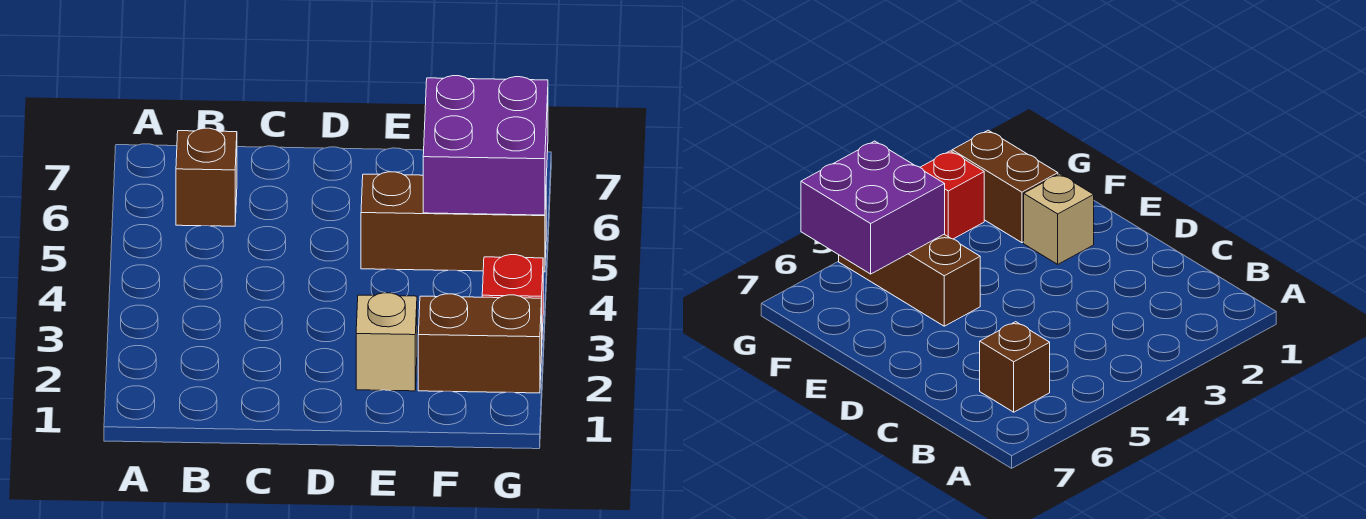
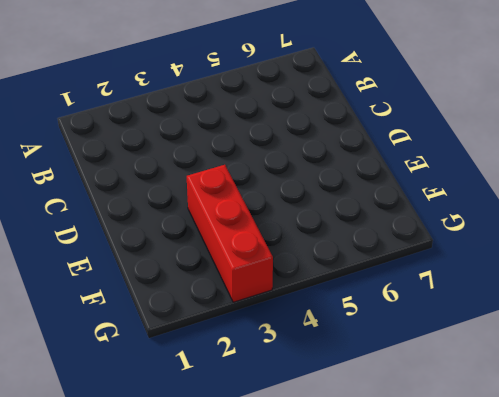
red 1x3 brick [187,165,273,302] -> red 1x1 brick [482,255,543,331]
none -> brown 1x1 brick [176,128,237,226]
none -> tan 1x1 brick [356,293,417,391]

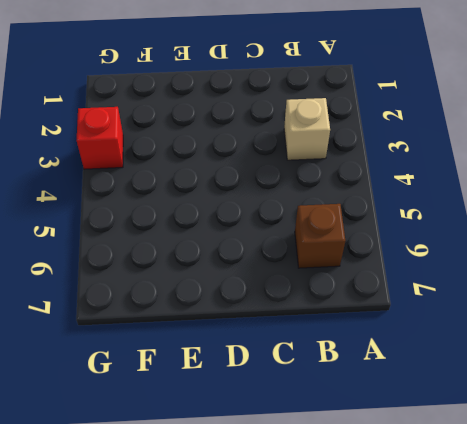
tan 1x1 brick [284,98,330,160] -> tan 1x1 brick moved to [356,293,417,391]
none -> brown 1x3 brick [361,172,546,272]
none -> brown 1x2 brick [418,294,542,393]

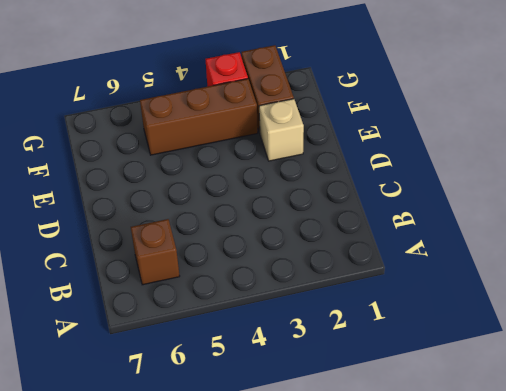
brown 1x3 brick [140,79,258,155] -> brown 1x3 brick turned to [361,172,546,272]
none -> purple 2x2 brick [423,76,548,215]

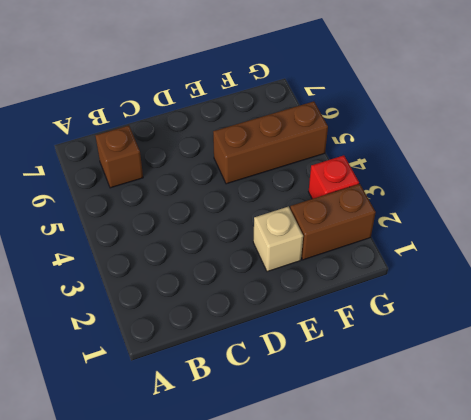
none -> purple 2x2 brick [423,76,548,215]

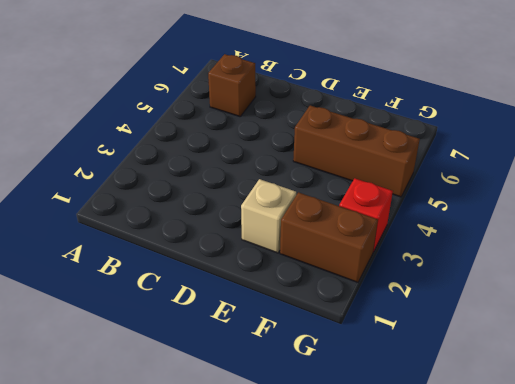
none -> purple 2x2 brick [423,76,548,215]

